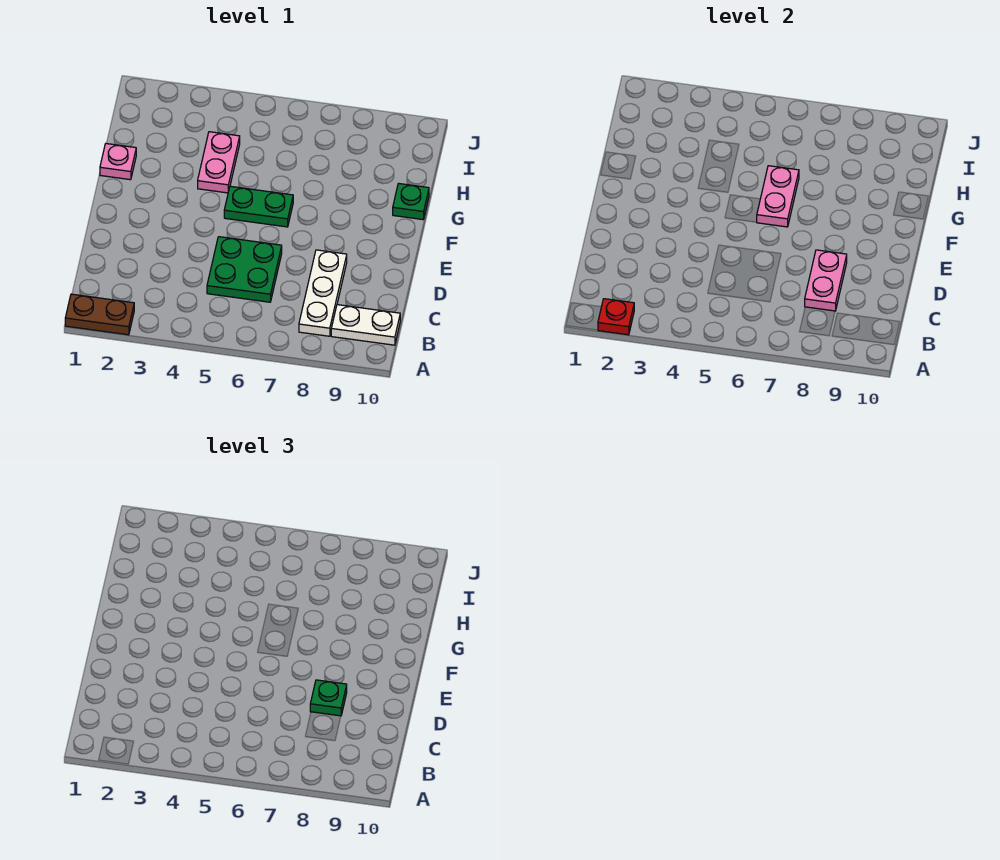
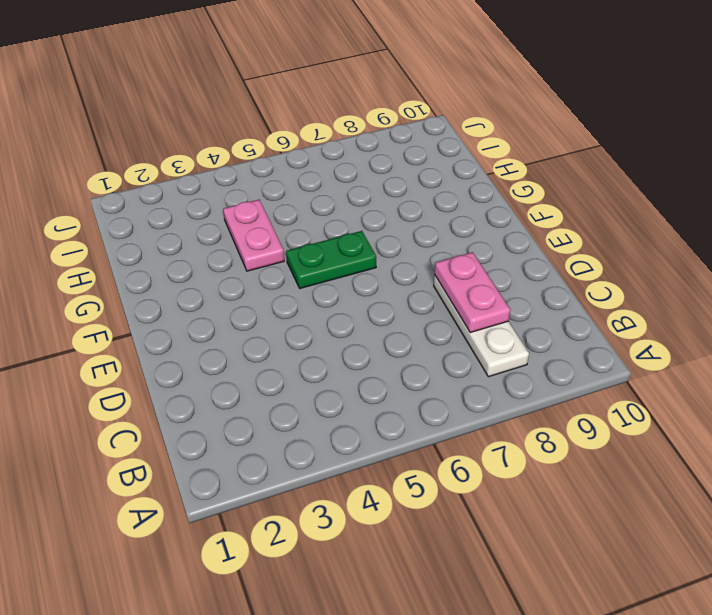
none -> brown 1x2 plate [65,294,134,335]
none -> white 1x2 plate [331,305,400,345]
none -> green 2x2 plate [207,237,282,302]

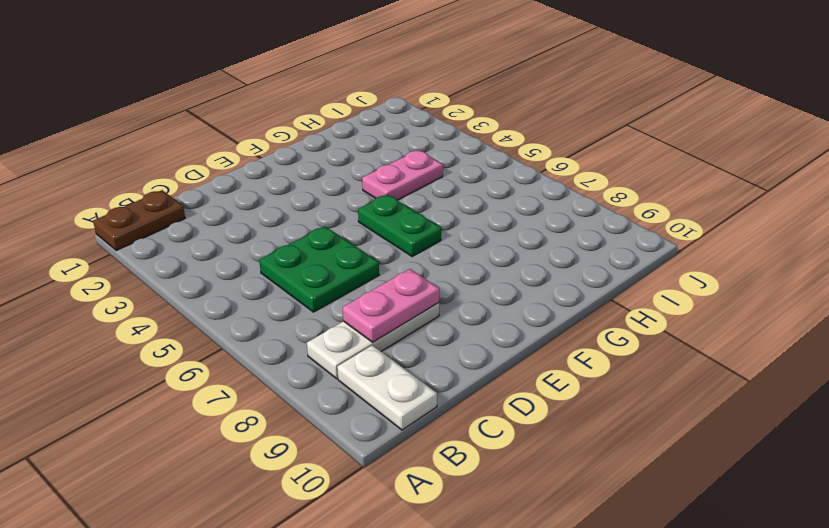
brown 1x2 plate [93,190,185,250] -> brown 1x2 plate turned to [65,294,134,335]
none -> pink 1x1 plate [100,144,136,180]
none -> green 1x1 plate [393,183,429,220]
none -> red 1x1 plate [598,299,634,335]

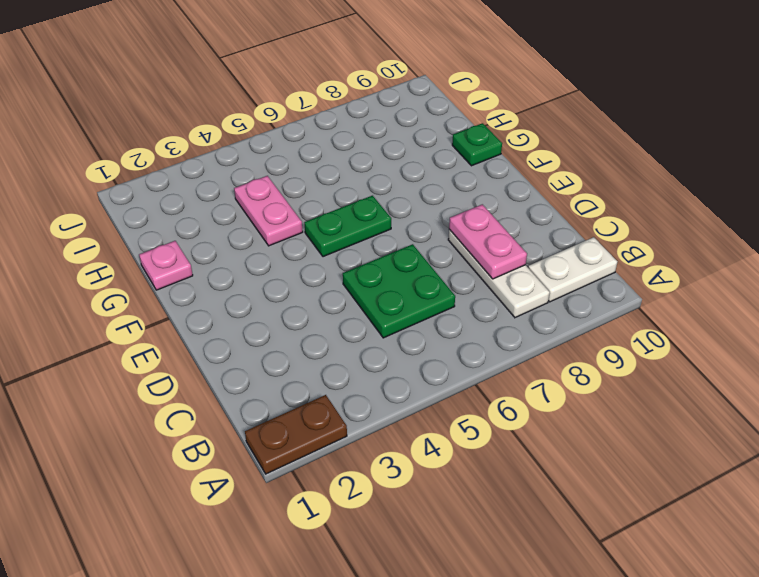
none -> red 1x1 plate [598,299,634,335]
none -> pink 1x2 plate [757,166,799,227]
none -> green 1x1 plate [310,680,347,716]

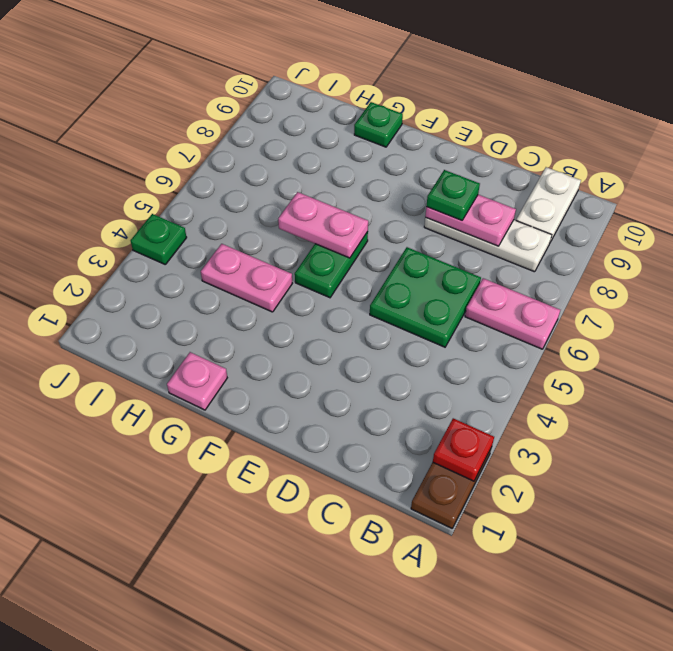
pink 1x2 plate [465,278,560,349] -> none
green 1x1 plate [131,214,187,264] -> none

